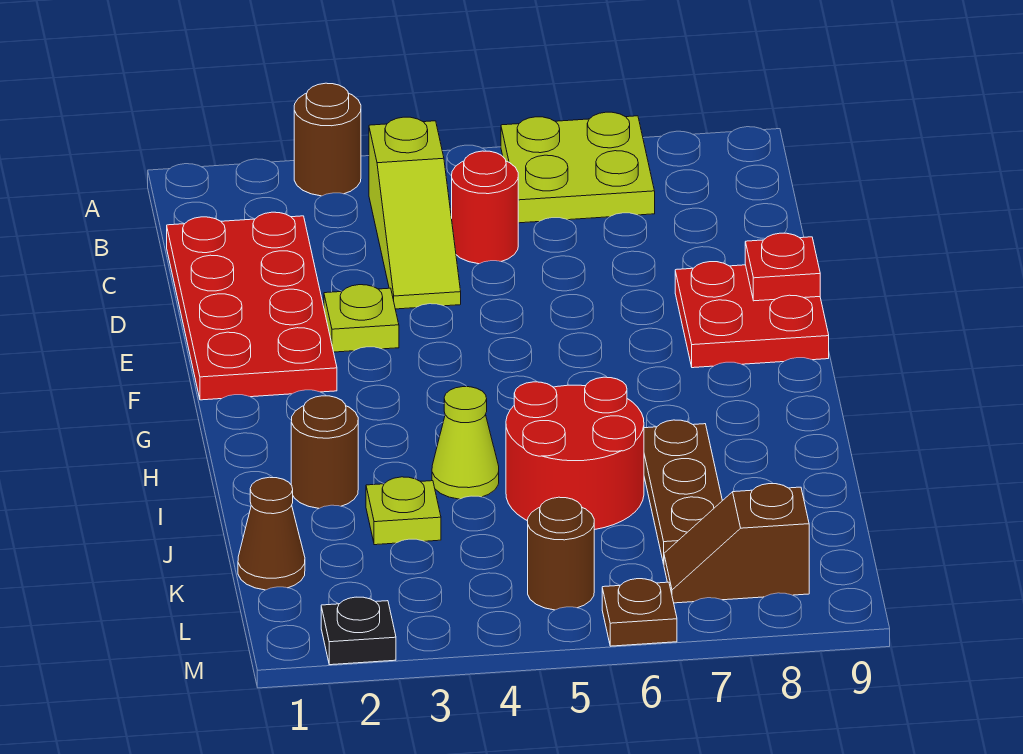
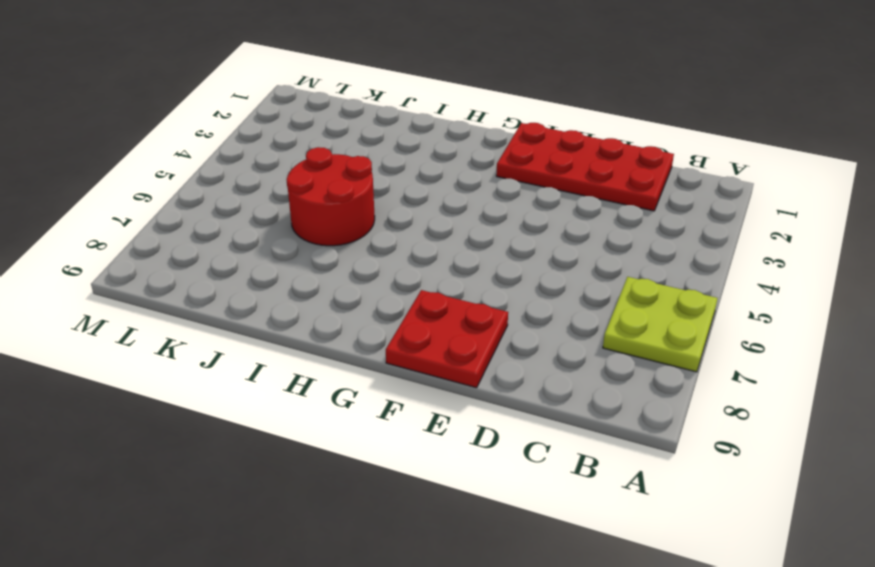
none -> brown 1x1 round brick [294,83,361,196]
none -> lime 1x3 slope [369,117,461,309]
none -> red 1x1 round brick [452,151,518,264]

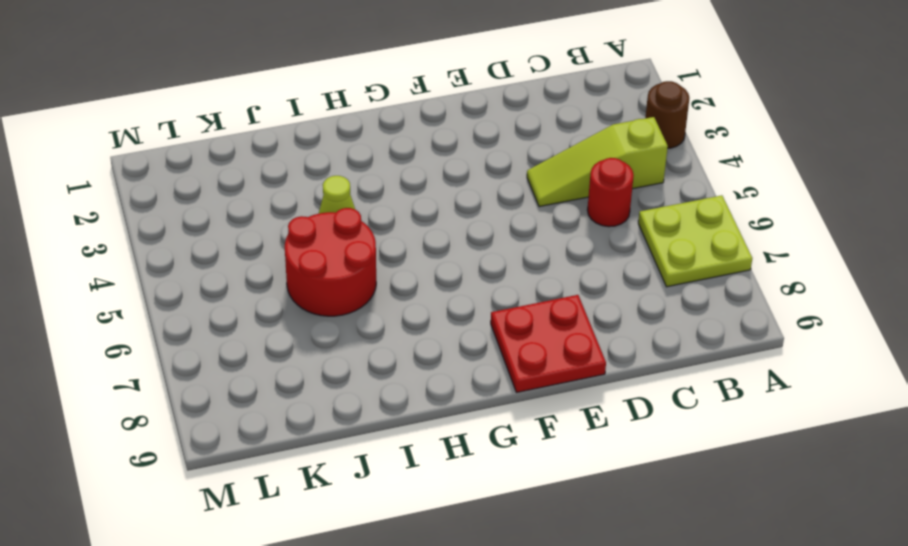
none -> red 2x4 plate [167,212,337,400]
none -> lime 1x1 plate [324,285,399,352]
none -> brown 1x1 round brick [291,396,358,508]

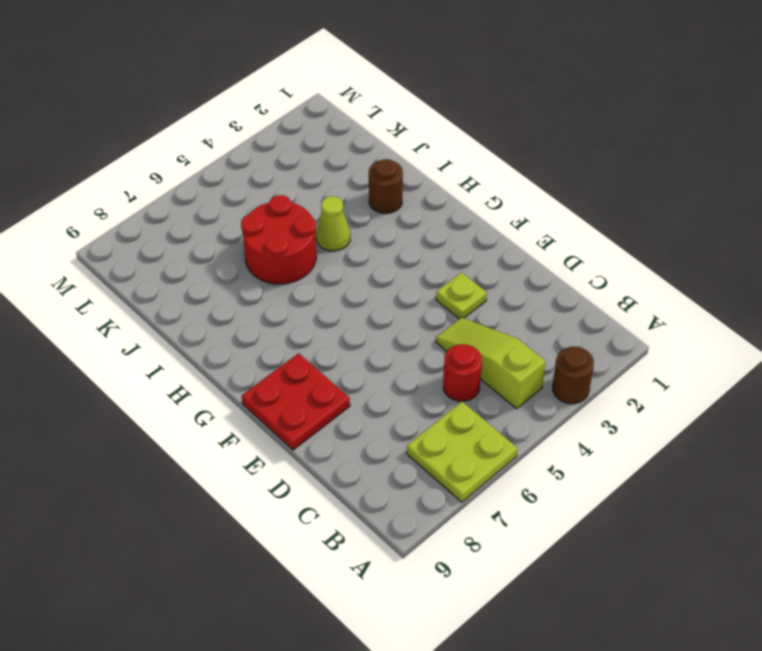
none -> red 2x4 plate [167,212,337,400]
none -> brown 1x3 plate [644,420,722,564]
none -> lime 1x1 plate [366,477,441,545]

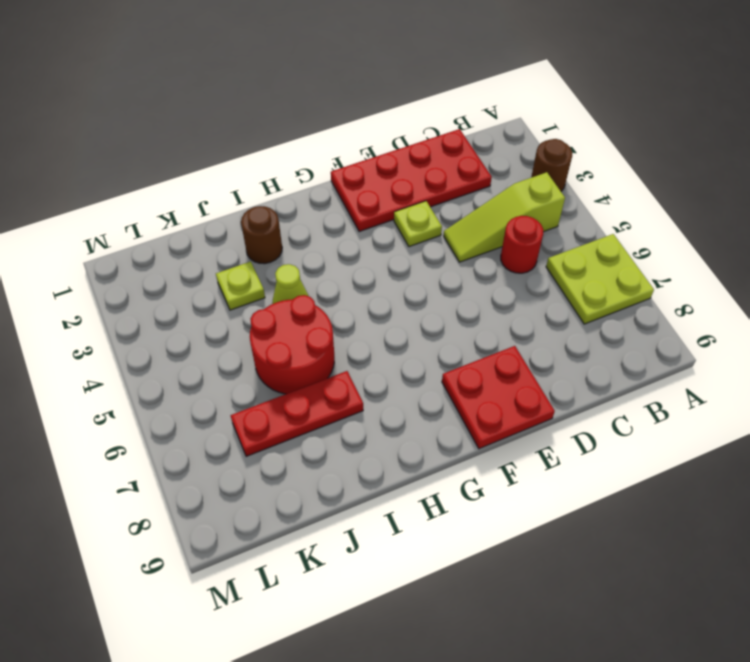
red 1x3 plate [231,371,363,456] -> brown 1x3 plate [644,420,722,564]
none -> brown 1x1 cone [238,477,305,590]
none -> brown 1x1 round brick [528,497,594,610]
none -> brown 1x2 slope [664,484,809,603]

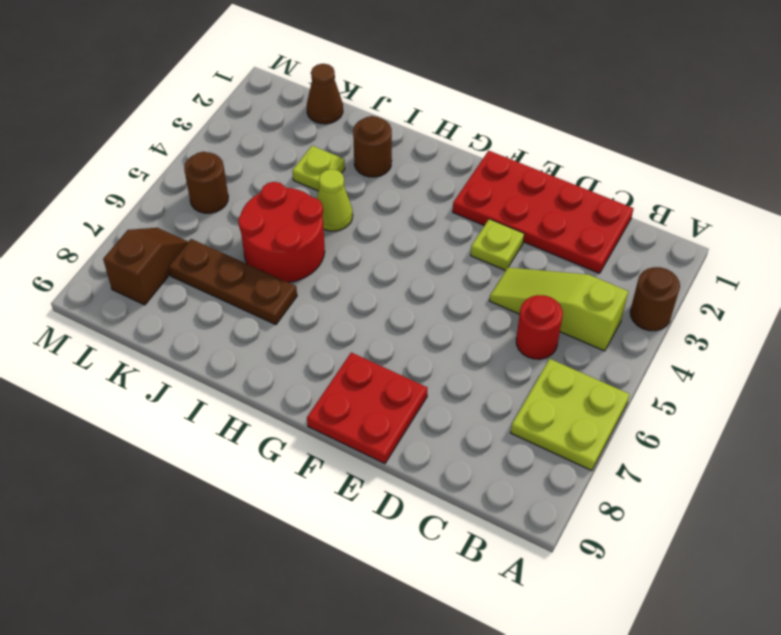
none -> black 1x1 plate [321,597,396,665]
none -> brown 1x1 plate [602,579,677,646]
none -> red 1x1 plate [745,233,820,301]

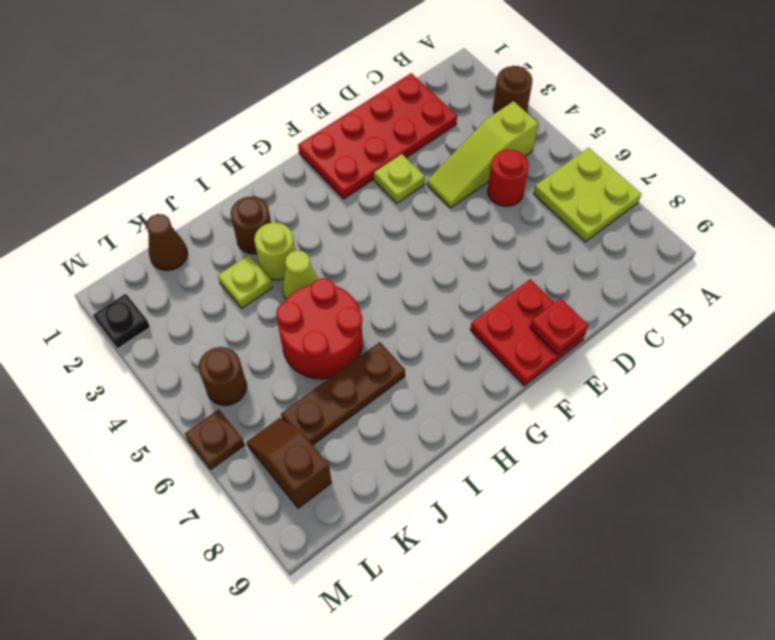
lime 1x1 round brick [254,222,295,280] -> none

